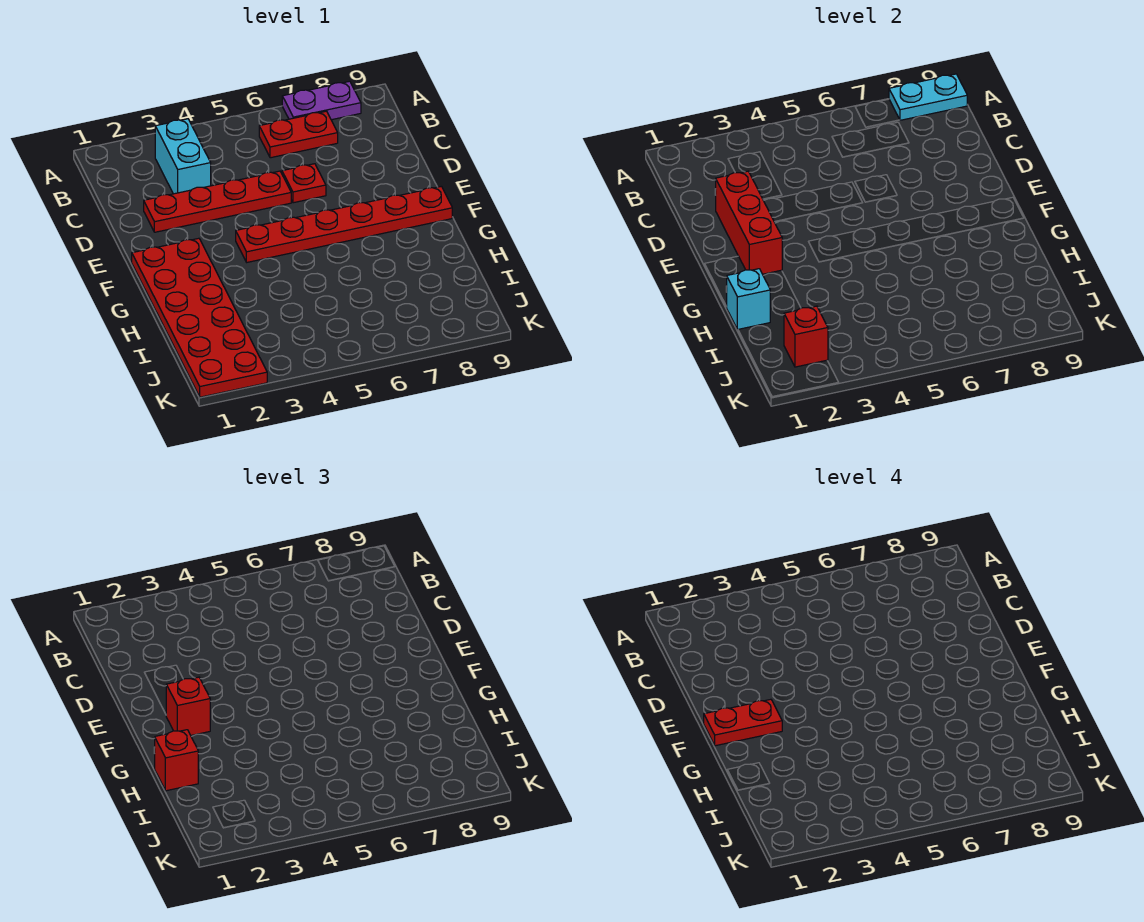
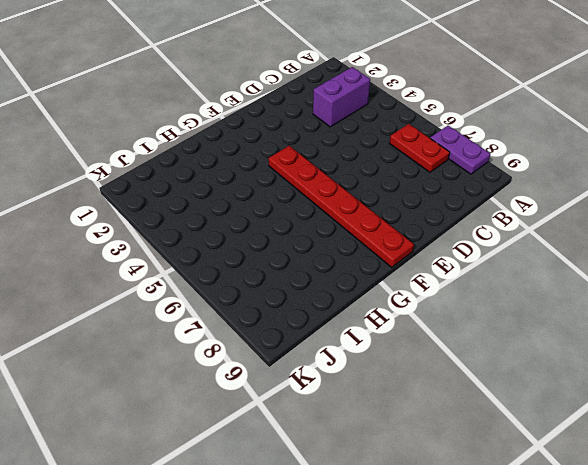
purple 1x2 brick [313,67,370,127] -> cyan 1x2 brick [155,119,211,194]
none -> red 1x4 plate [144,171,291,232]
none -> red 1x1 plate [282,164,326,203]
none -> red 2x6 plate [132,238,267,397]

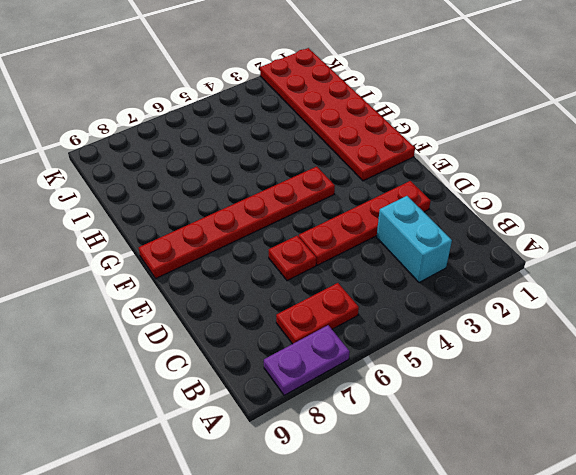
none -> cyan 1x2 plate [889,74,967,120]
none -> red 1x3 brick [716,171,782,274]
none -> cyan 1x1 brick [726,269,770,330]

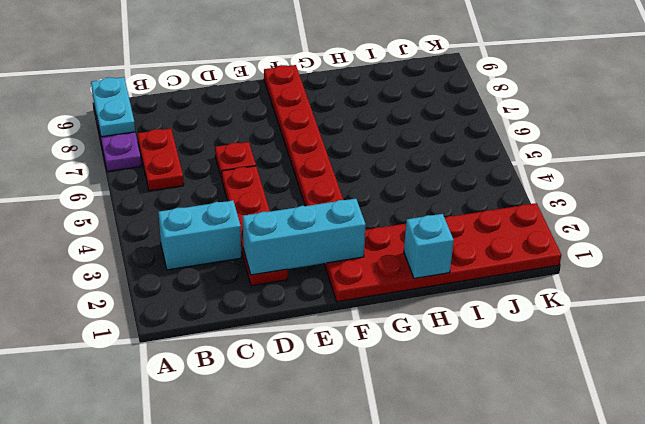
cyan 1x3 brick [243,199,366,275] -> red 1x3 brick [716,171,782,274]
none -> red 1x1 brick [784,306,828,367]
none -> red 1x1 brick [166,677,210,735]
none -> red 1x1 brick [155,730,198,791]

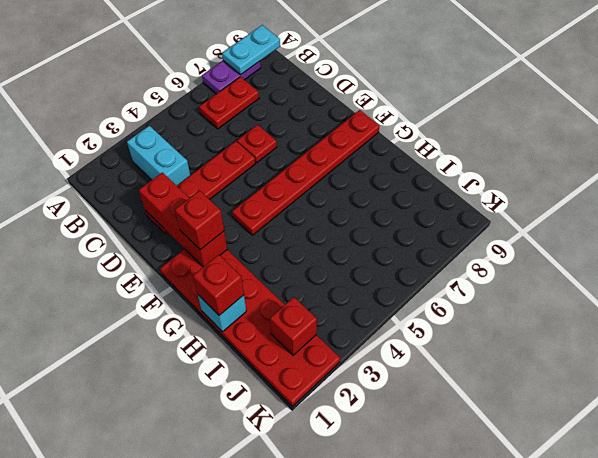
none -> red 1x2 plate [704,699,782,746]

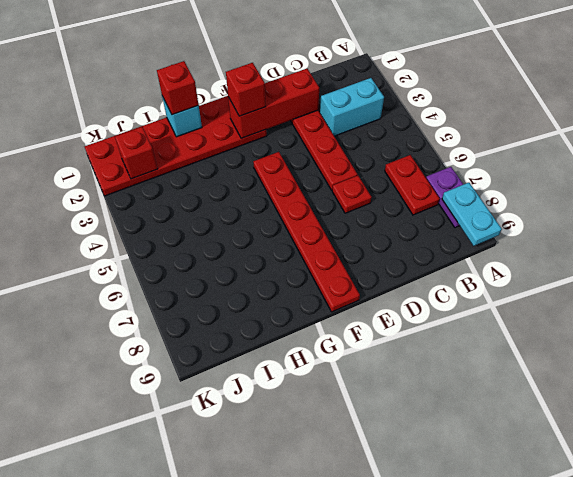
none -> red 1x2 plate [704,699,782,746]

